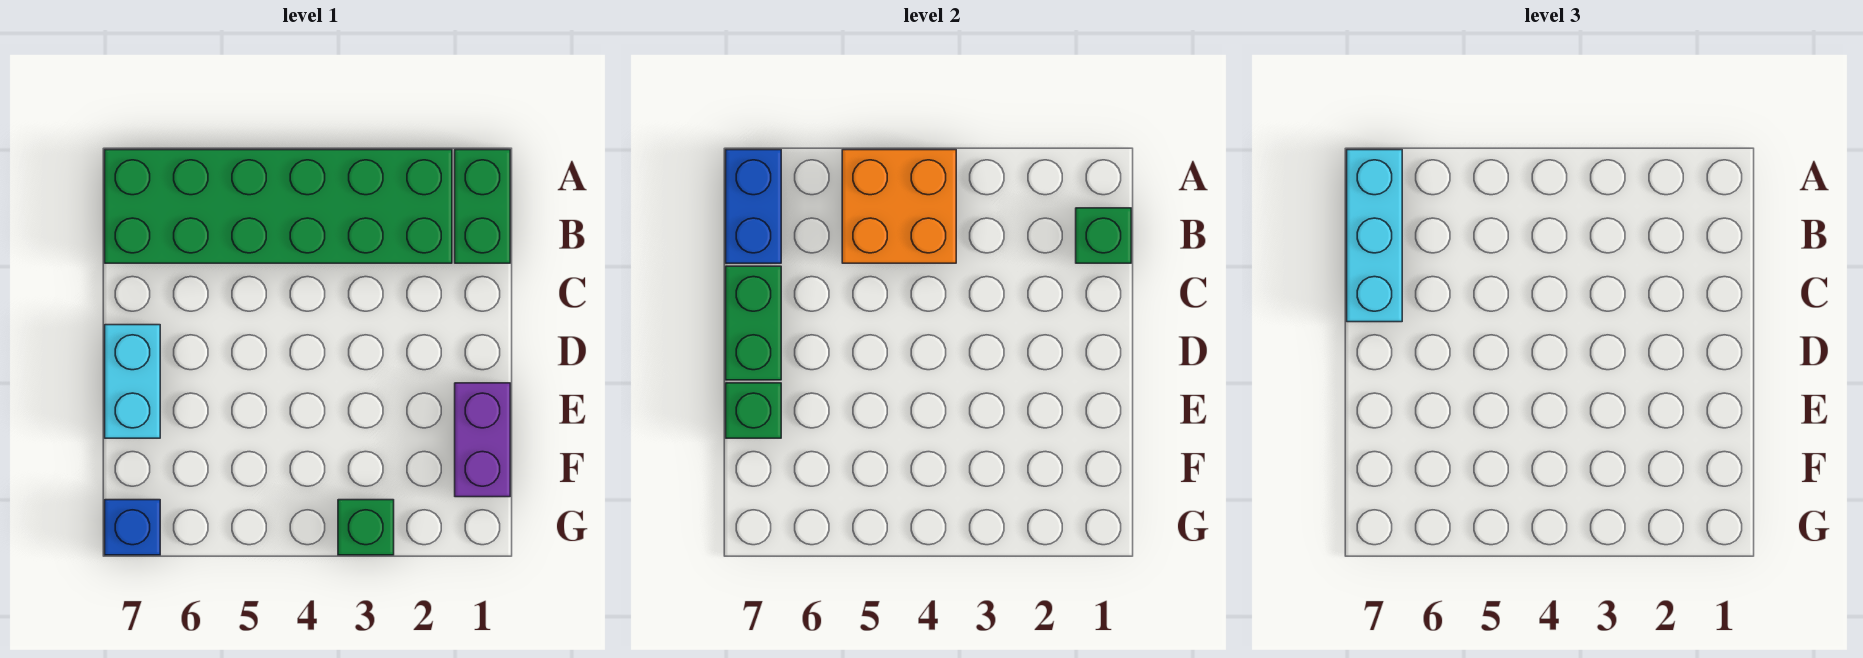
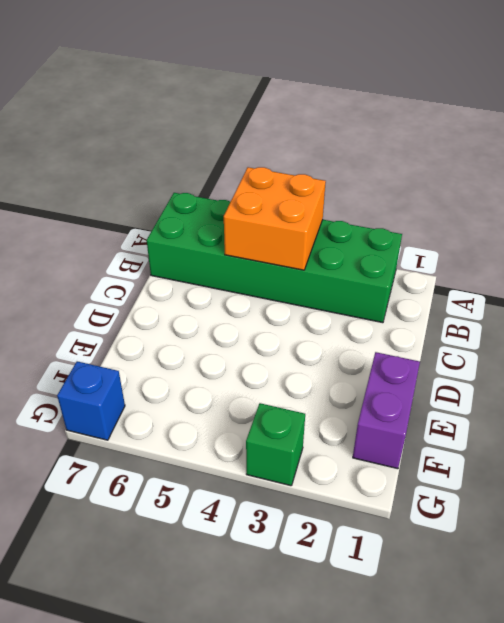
none -> green 1x2 brick [455,150,510,263]
none -> cyan 1x2 brick [105,325,160,438]
none -> blue 1x2 brick [726,150,781,263]

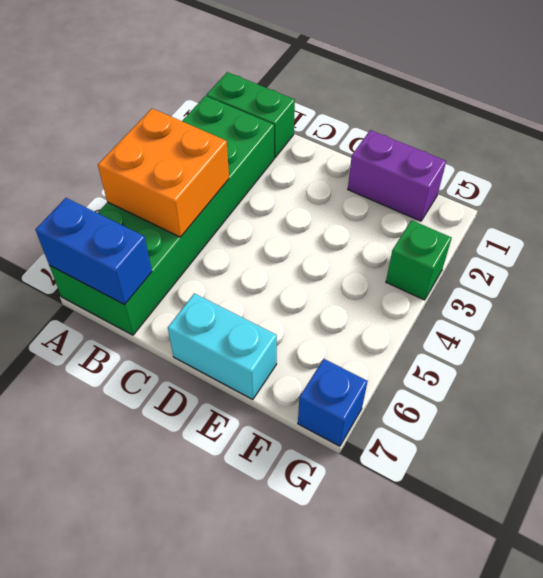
none -> green 1x1 brick [1076,208,1131,263]
none -> green 1x2 brick [726,266,781,380]
none -> green 1x1 brick [726,383,781,438]

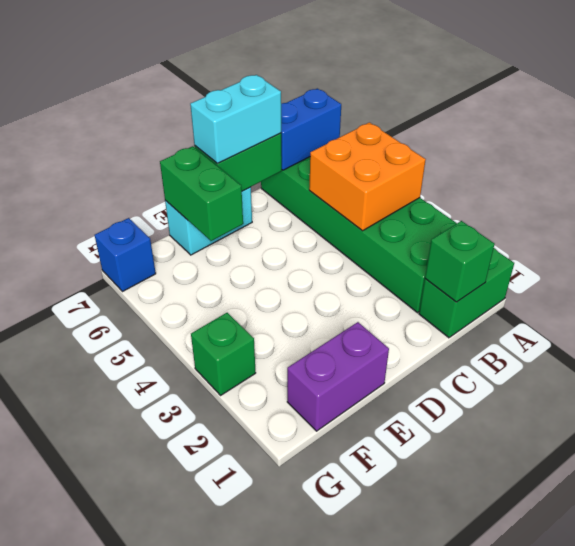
cyan 1x2 brick [190,75,281,164] -> cyan 1x3 brick [1347,150,1402,322]
green 1x2 brick [160,146,243,241] -> green 1x1 brick [726,383,781,438]

